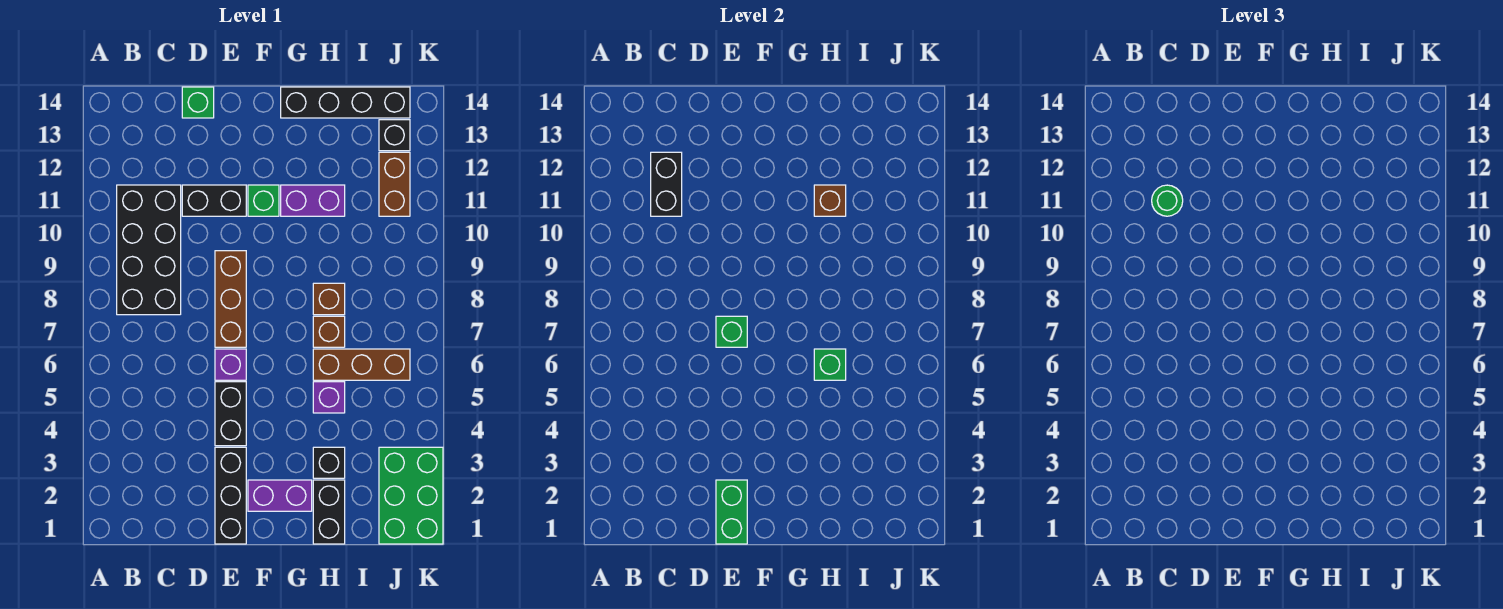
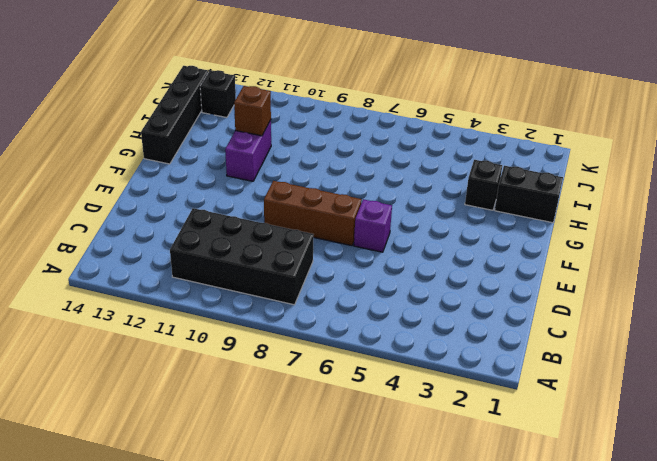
none -> black 1x2 brick [182,185,246,216]
none -> green 1x1 brick [182,87,214,118]
none -> black 1x3 brick [215,447,246,544]

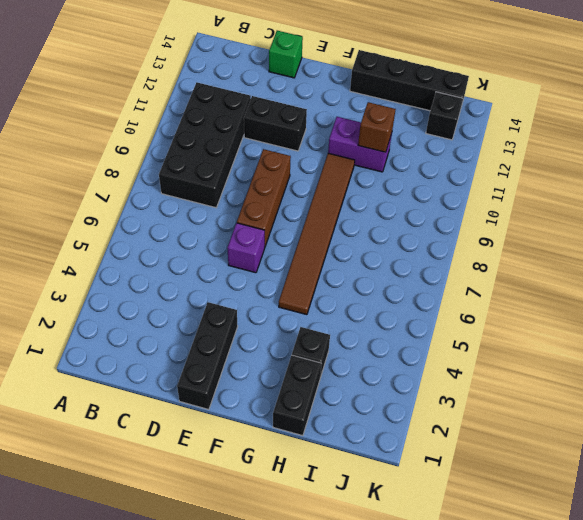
brown 1x6 tile [279,153,355,315] -> none
none -> black 1x2 brick [215,382,246,446]
none -> purple 1x2 brick [248,480,312,511]
none -> green 1x1 brick [248,185,279,216]

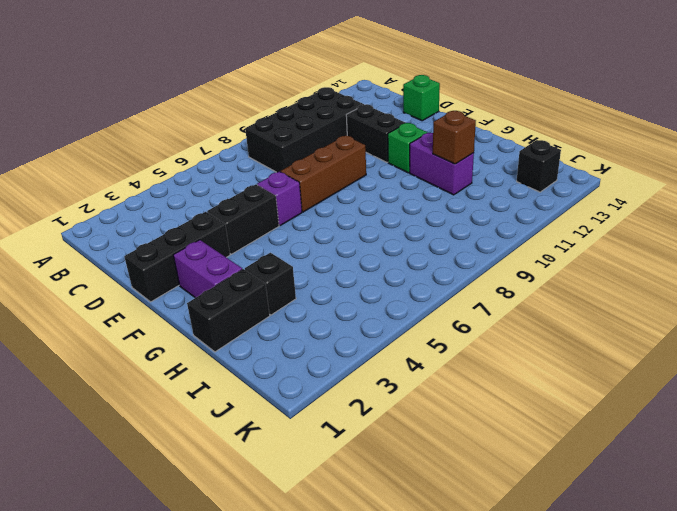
none -> black 1x4 brick [281,87,410,118]
none -> purple 1x1 brick [313,382,345,413]
none -> brown 1x3 brick [313,349,410,380]

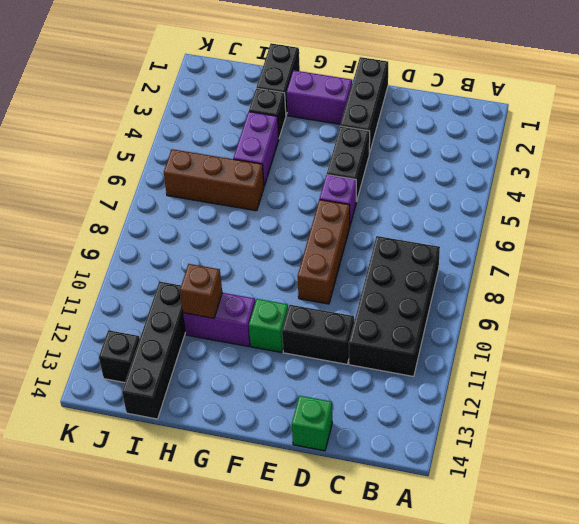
purple 1x2 brick [233,112,279,186] -> purple 1x1 brick [313,382,345,413]
black 1x4 brick [122,281,186,419] -> black 1x4 brick turned to [281,87,410,118]
none -> brown 1x1 brick [313,316,345,347]
none -> brown 1x1 brick [313,283,345,315]
none -> green 2x3 brick [379,447,443,544]

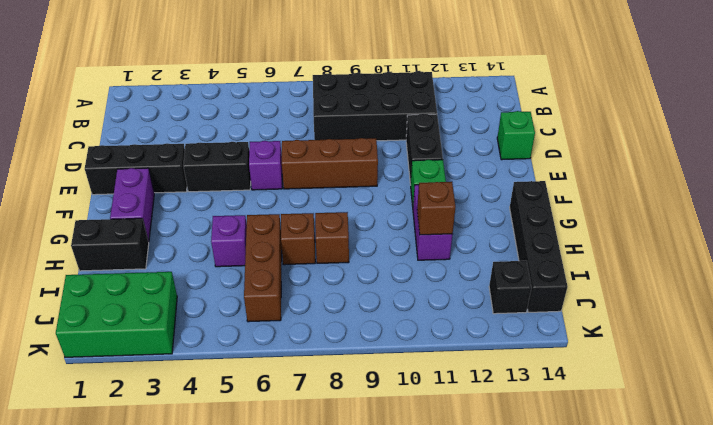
none -> black 1x1 brick [313,447,345,478]
none -> brown 1x2 brick [379,152,410,216]
none -> black 1x2 brick [651,152,682,216]

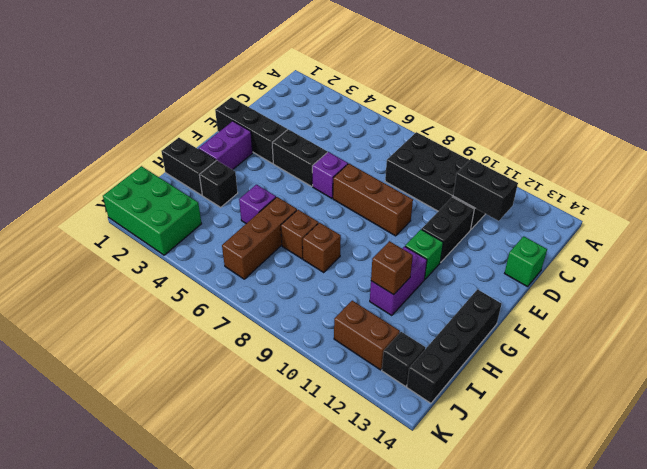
none -> green 1x2 brick [716,480,747,544]
none -> green 1x1 brick [716,316,747,347]
none -> green 1x1 brick [814,349,846,380]

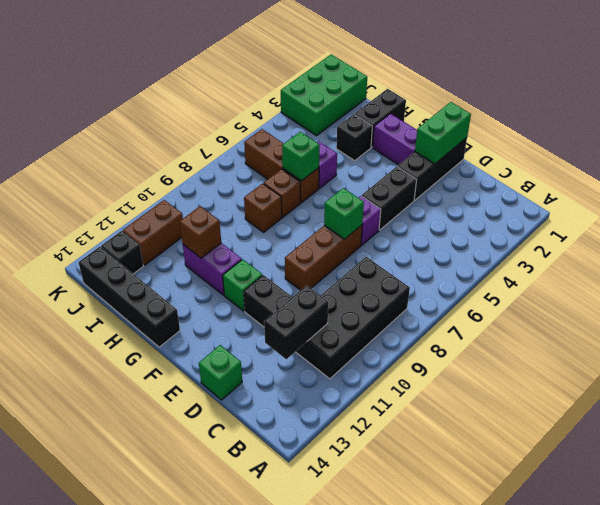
none -> green 1x1 round brick [1152,185,1183,216]

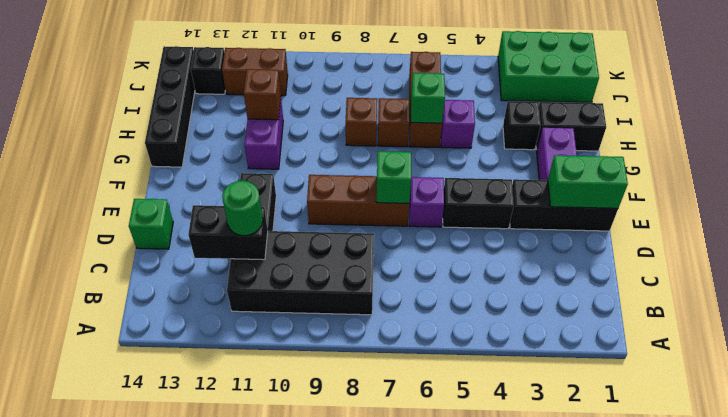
none -> green 1x1 brick [248,185,279,216]

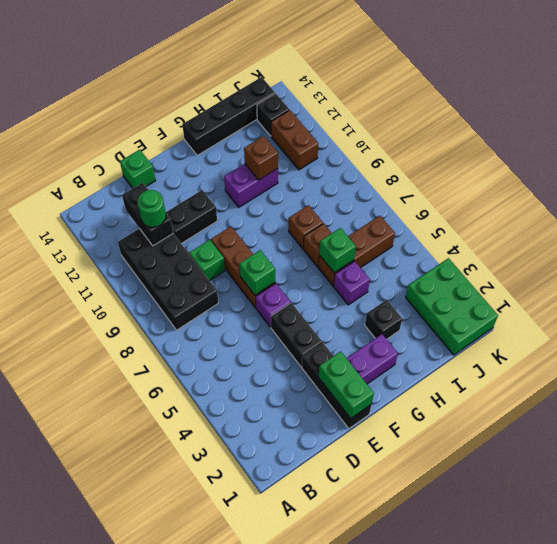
green 1x1 brick [190,240,225,281] -> green 1x1 brick moved to [248,185,279,216]
none -> black 1x2 brick [313,480,345,544]

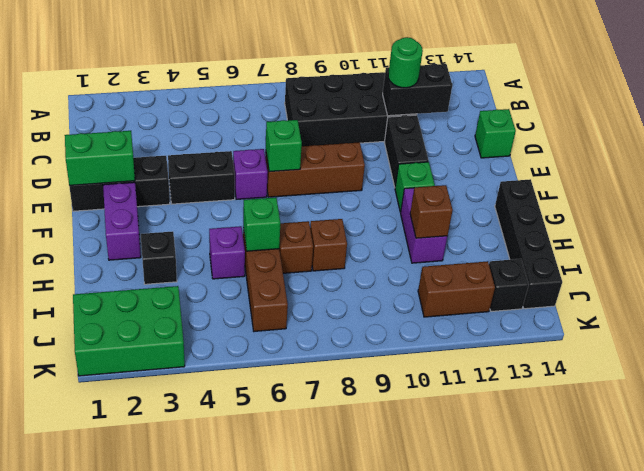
none -> black 1x2 brick [313,480,345,544]

